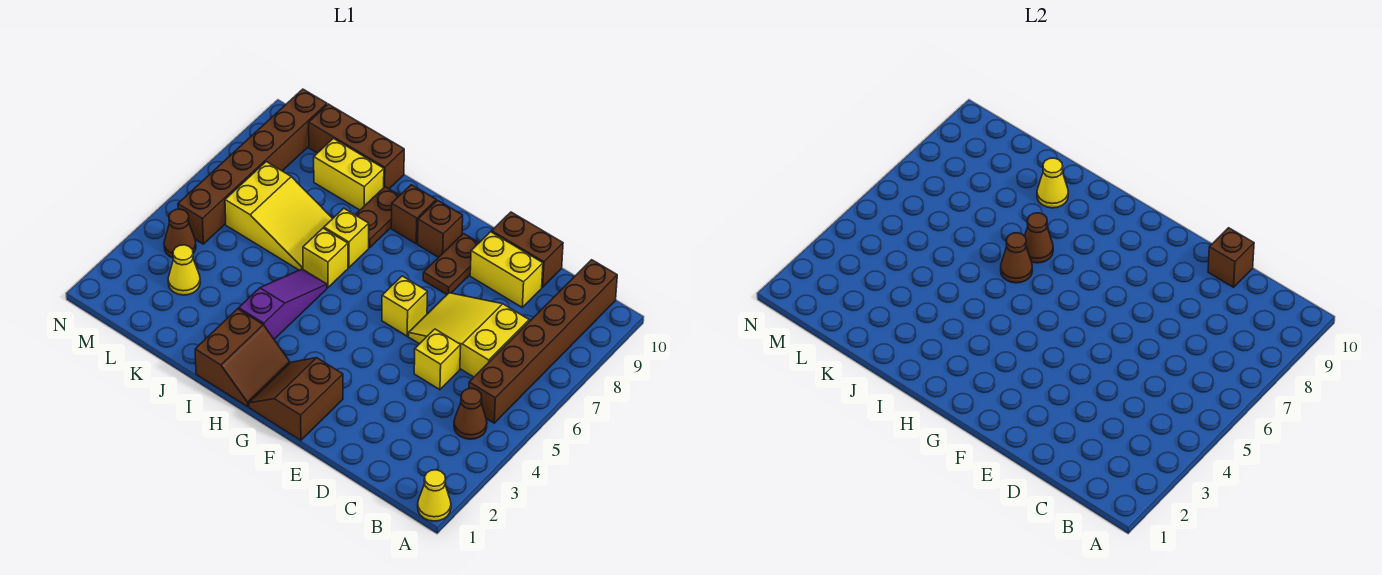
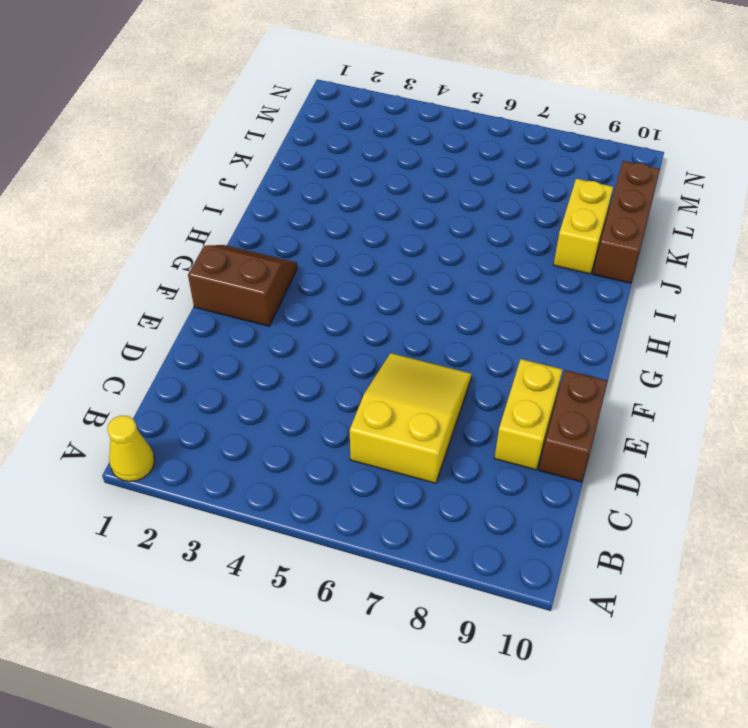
none -> brown 1x1 cone [454,388,487,439]
none -> brown 1x6 brick [469,260,617,423]
none -> yellow 1x1 brick [414,329,461,390]

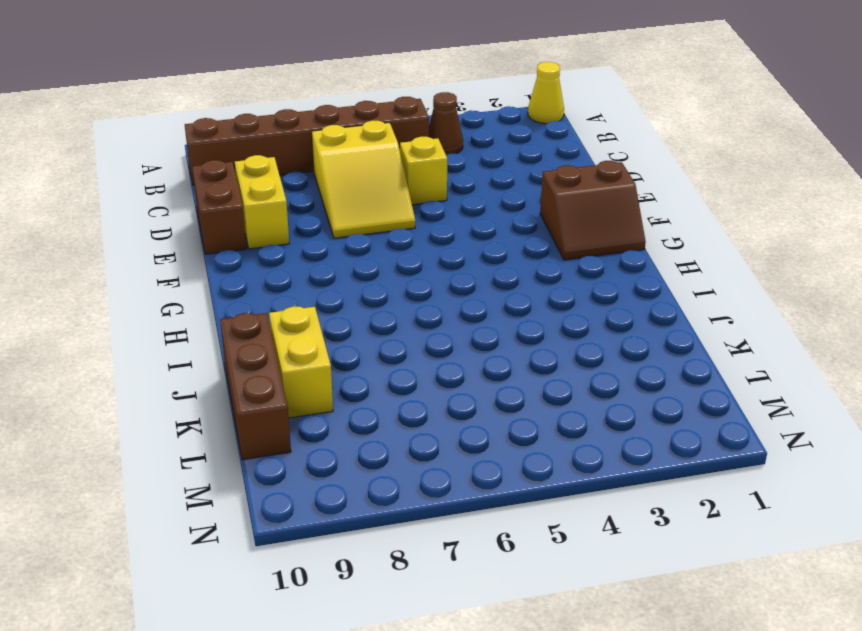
none -> yellow 1x1 brick [382,276,428,336]
none -> brown 1x2 plate [423,234,479,295]
none -> brown 1x1 brick [418,200,463,257]

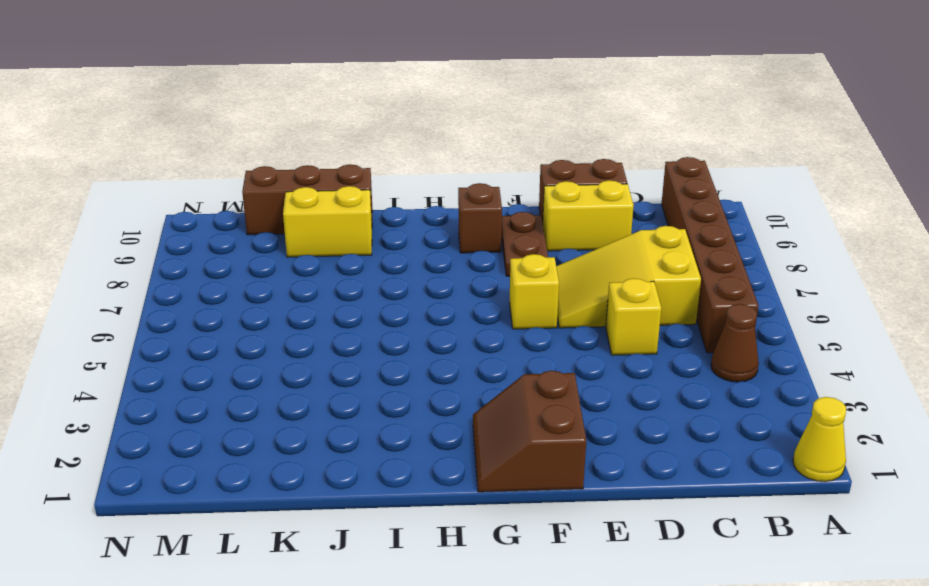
none -> brown 2x2 slope [195,309,290,407]
none -> brown 1x1 brick [391,185,436,244]
none -> purple 1x3 slope [239,269,327,339]

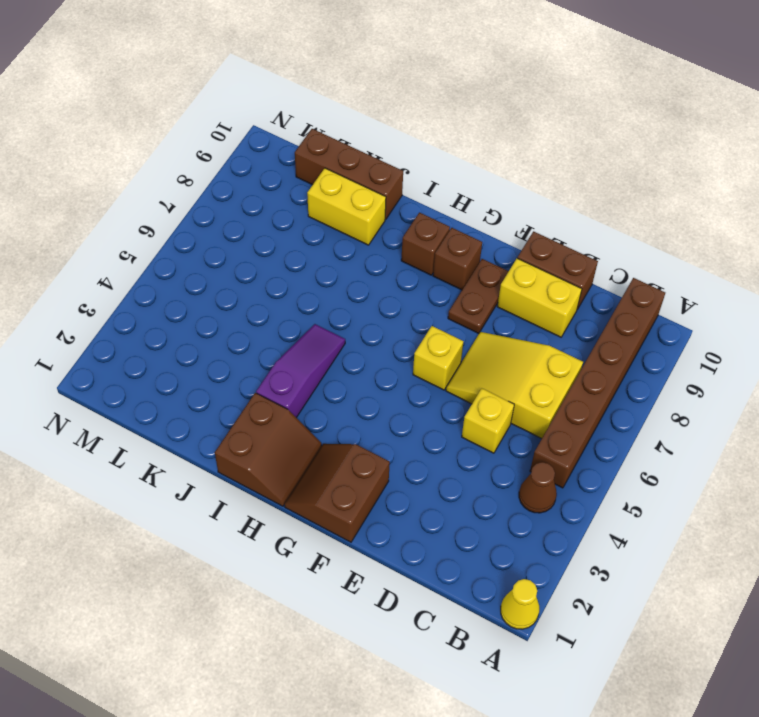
none -> yellow 1x1 brick [303,228,348,288]
none -> yellow 1x1 brick [324,208,369,268]
none -> brown 1x2 plate [356,187,400,248]

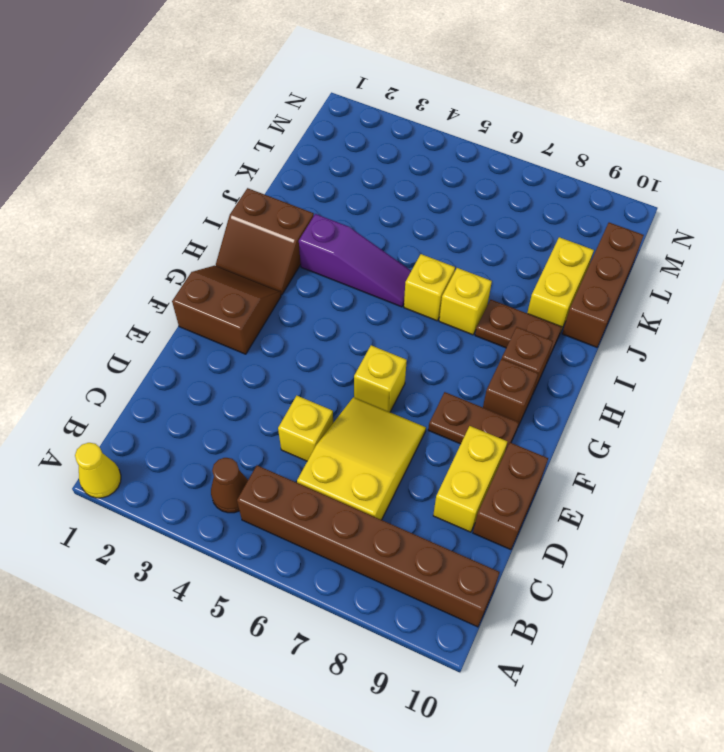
none -> yellow 2x3 slope [225,162,333,270]
none -> yellow 1x1 cone [168,245,200,295]
none -> brown 1x1 cone [164,209,196,258]

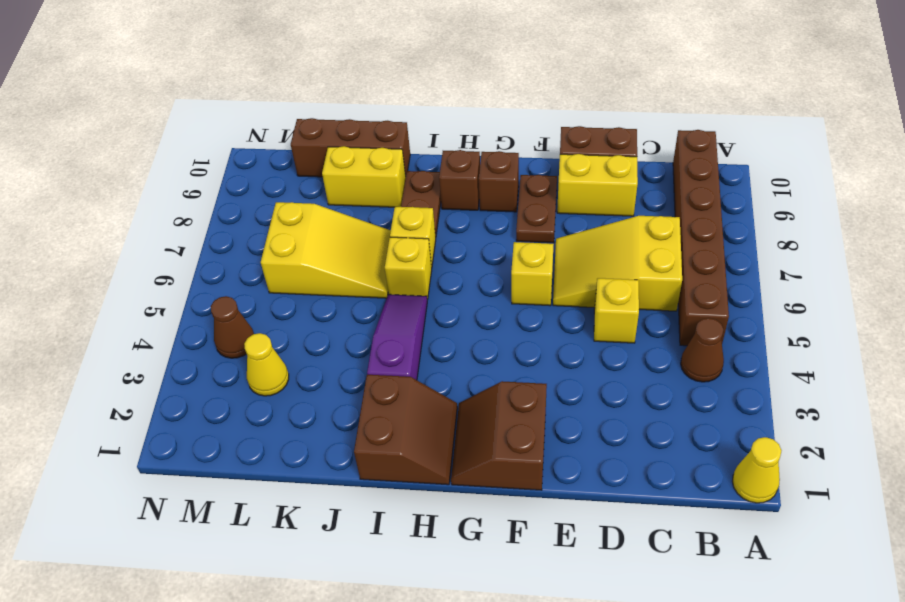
none -> brown 1x6 brick [178,89,327,244]
none -> brown 1x1 brick [1208,228,1254,287]
none -> brown 1x1 cone [1001,233,1032,283]

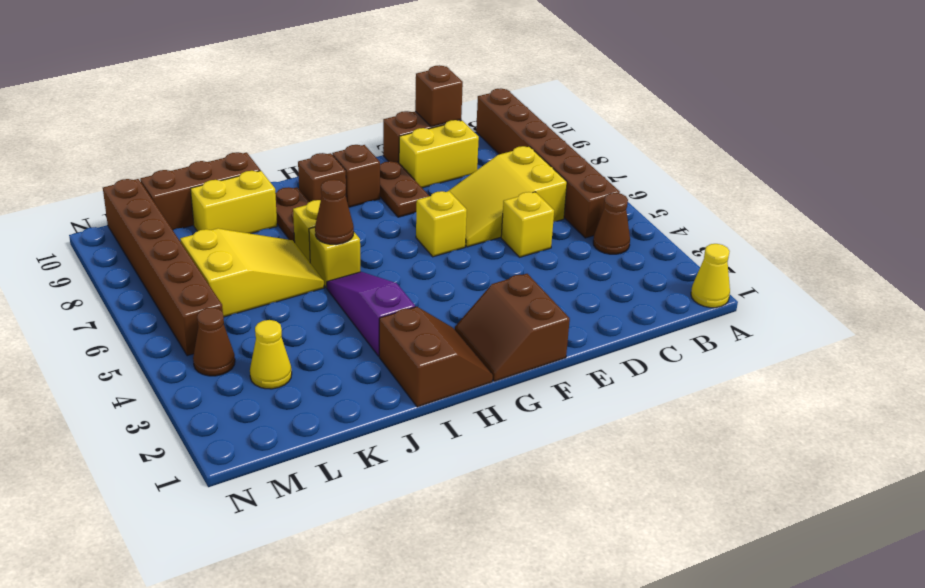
none -> brown 1x1 cone [1025,213,1053,263]
none -> yellow 1x1 cone [1037,158,1068,208]

